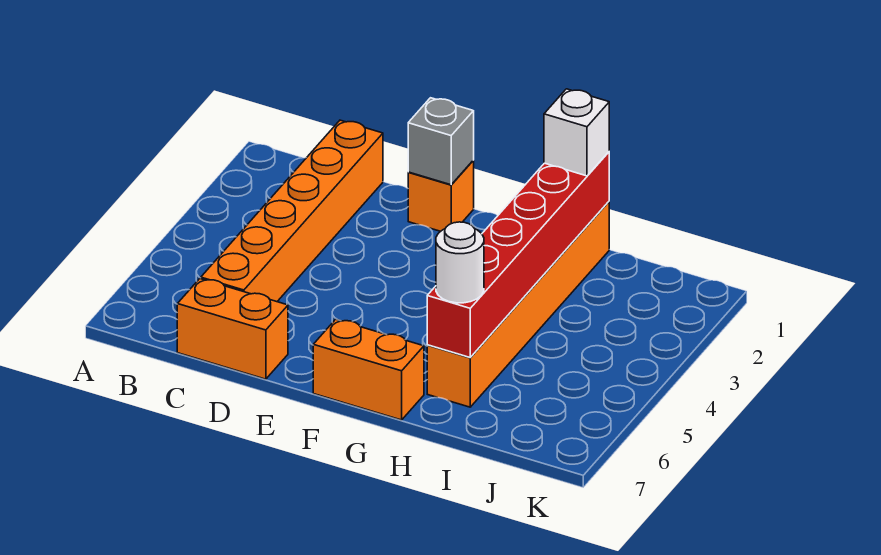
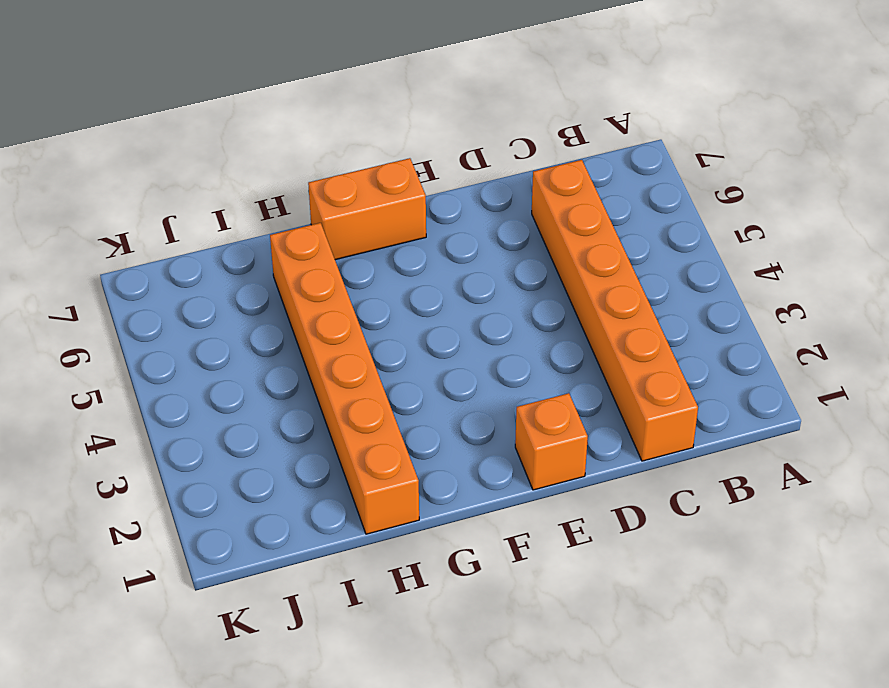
none -> orange 1x2 brick [177,279,288,379]
none -> grey 1x1 brick [408,98,474,185]

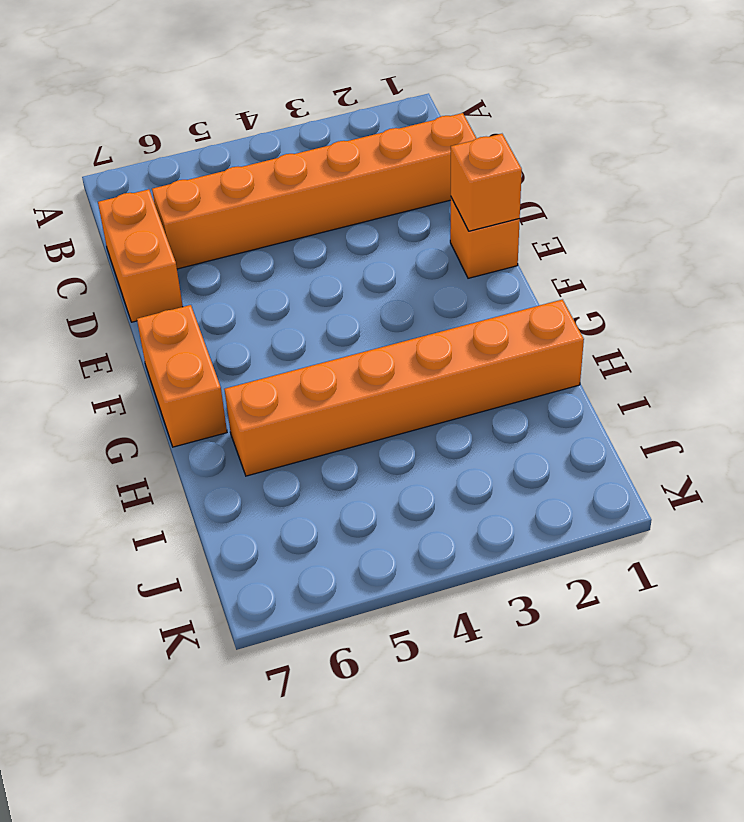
orange 1x1 brick [451,134,522,231] -> grey 1x1 brick [408,98,474,185]
none -> red 1x6 brick [427,152,609,357]
none -> white 1x1 brick [544,89,609,176]

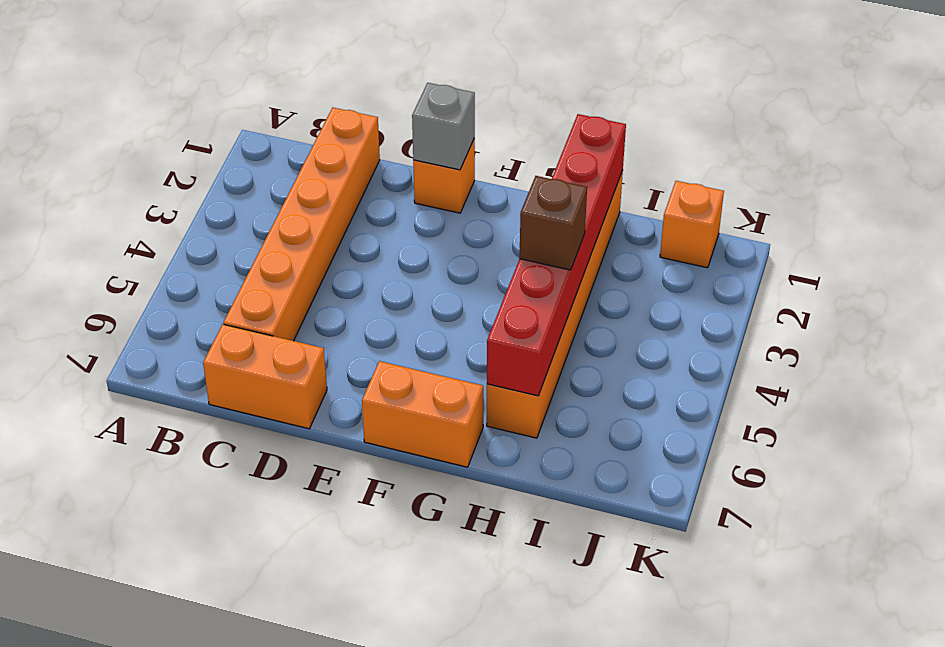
brown 1x1 brick [519,176,587,270] -> none
orange 1x1 brick [660,181,724,268] -> none
none -> white 1x1 brick [544,89,609,176]
none -> white 1x1 round brick [436,222,484,303]

